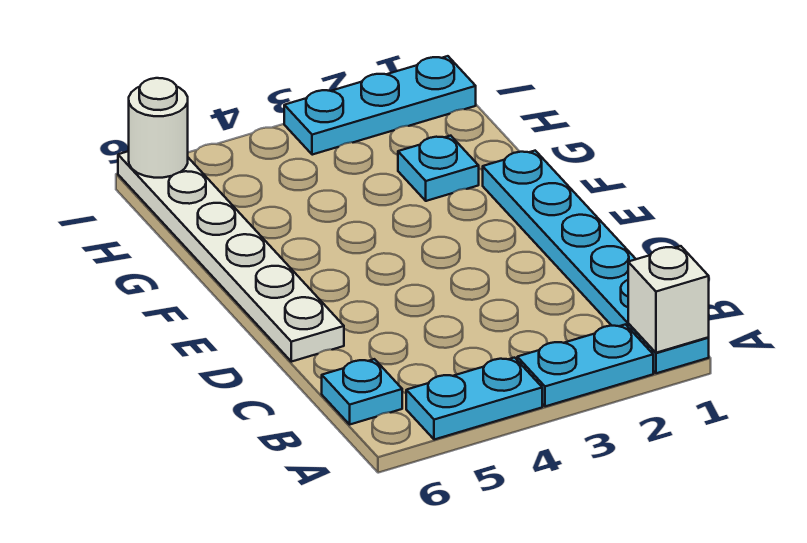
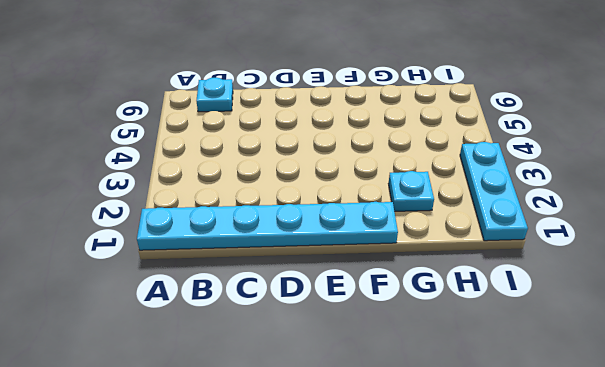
none -> cyan 1x2 plate [517,324,653,406]
none -> cyan 1x2 plate [406,358,542,440]

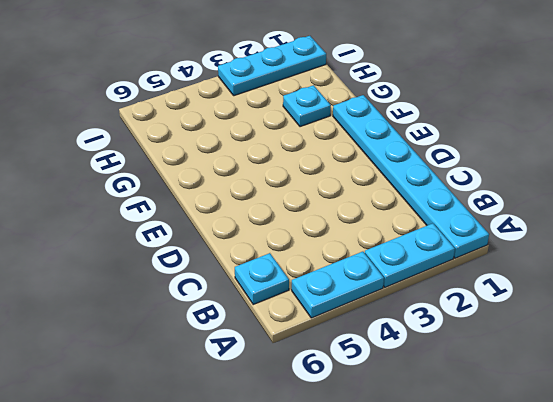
none -> white 1x6 plate [118,151,344,362]
none -> white 1x1 brick [628,246,709,353]

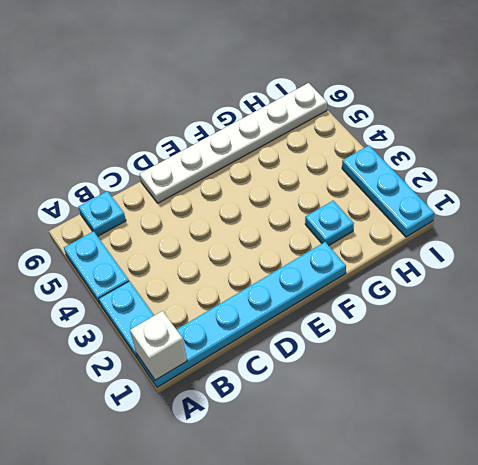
none -> white 1x1 round brick [129,78,188,178]

